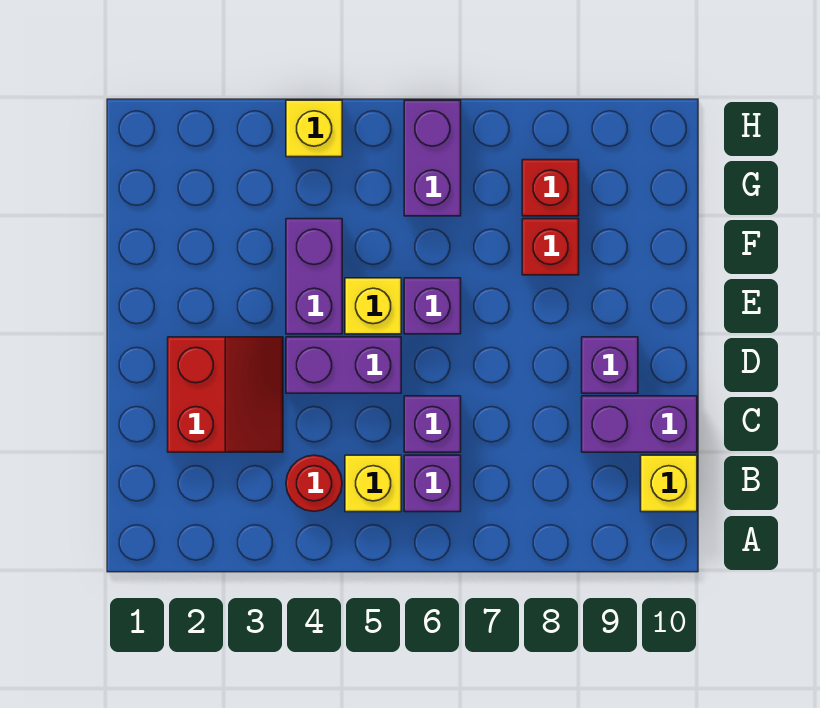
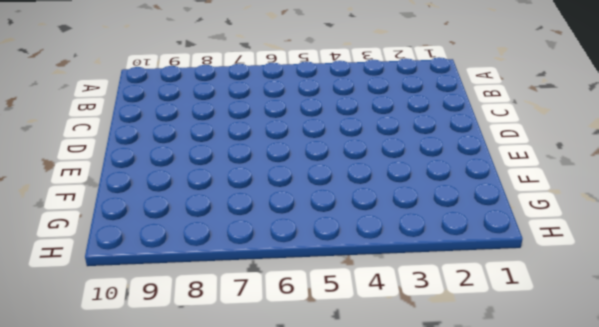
none -> red 1x1 round brick [286,455,342,511]
none -> yellow 1x1 brick [345,455,401,512]
none -> purple 1x1 brick [404,455,461,512]

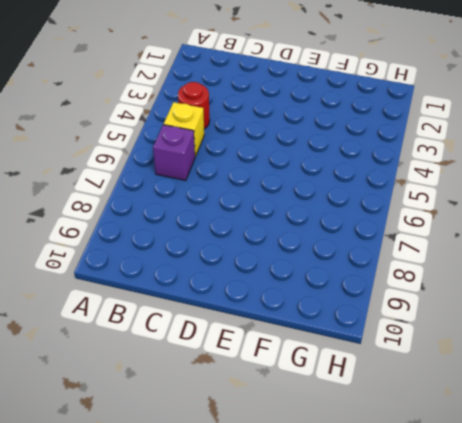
none -> yellow 1x1 brick [641,455,697,512]
none -> red 2x2 slope [168,337,283,452]
none -> purple 1x1 brick [404,396,461,452]

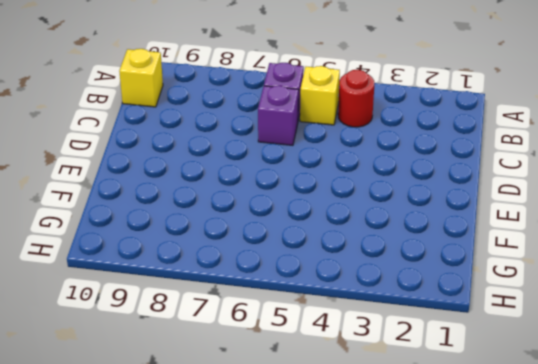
none -> red 2x2 slope [168,337,283,452]
none -> purple 1x2 brick [582,396,697,452]
none -> purple 1x2 brick [286,337,401,393]

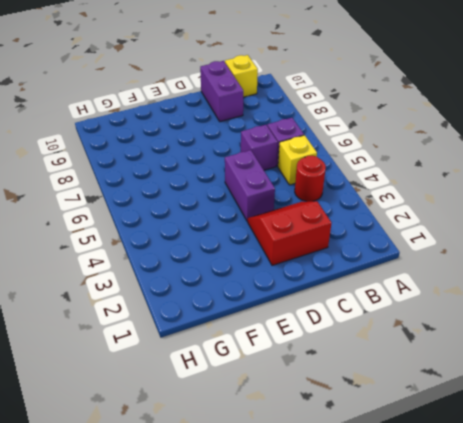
none -> purple 1x1 brick [582,337,638,393]
none -> purple 1x2 brick [286,219,342,334]
none -> yellow 1x1 brick [345,278,401,334]

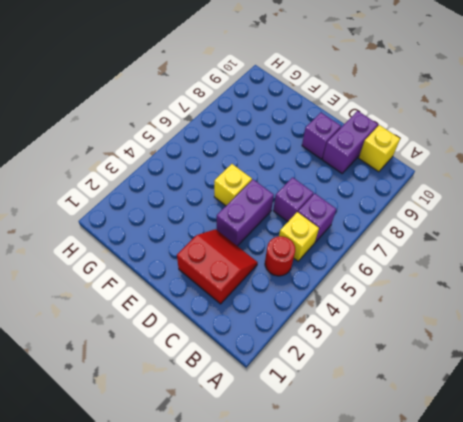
none -> purple 1x2 brick [286,219,342,334]
none -> purple 1x1 brick [404,278,461,334]
none -> red 1x1 brick [522,219,579,275]

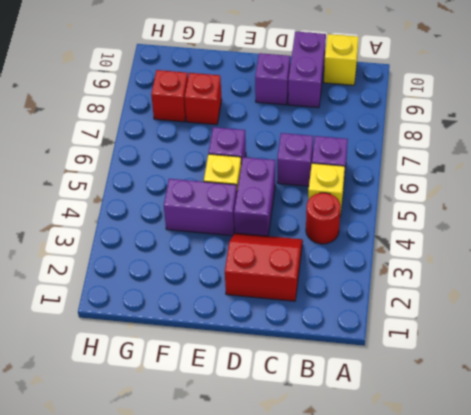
none -> purple 1x2 brick [404,100,461,216]
none -> yellow 1x1 brick [286,100,342,157]

